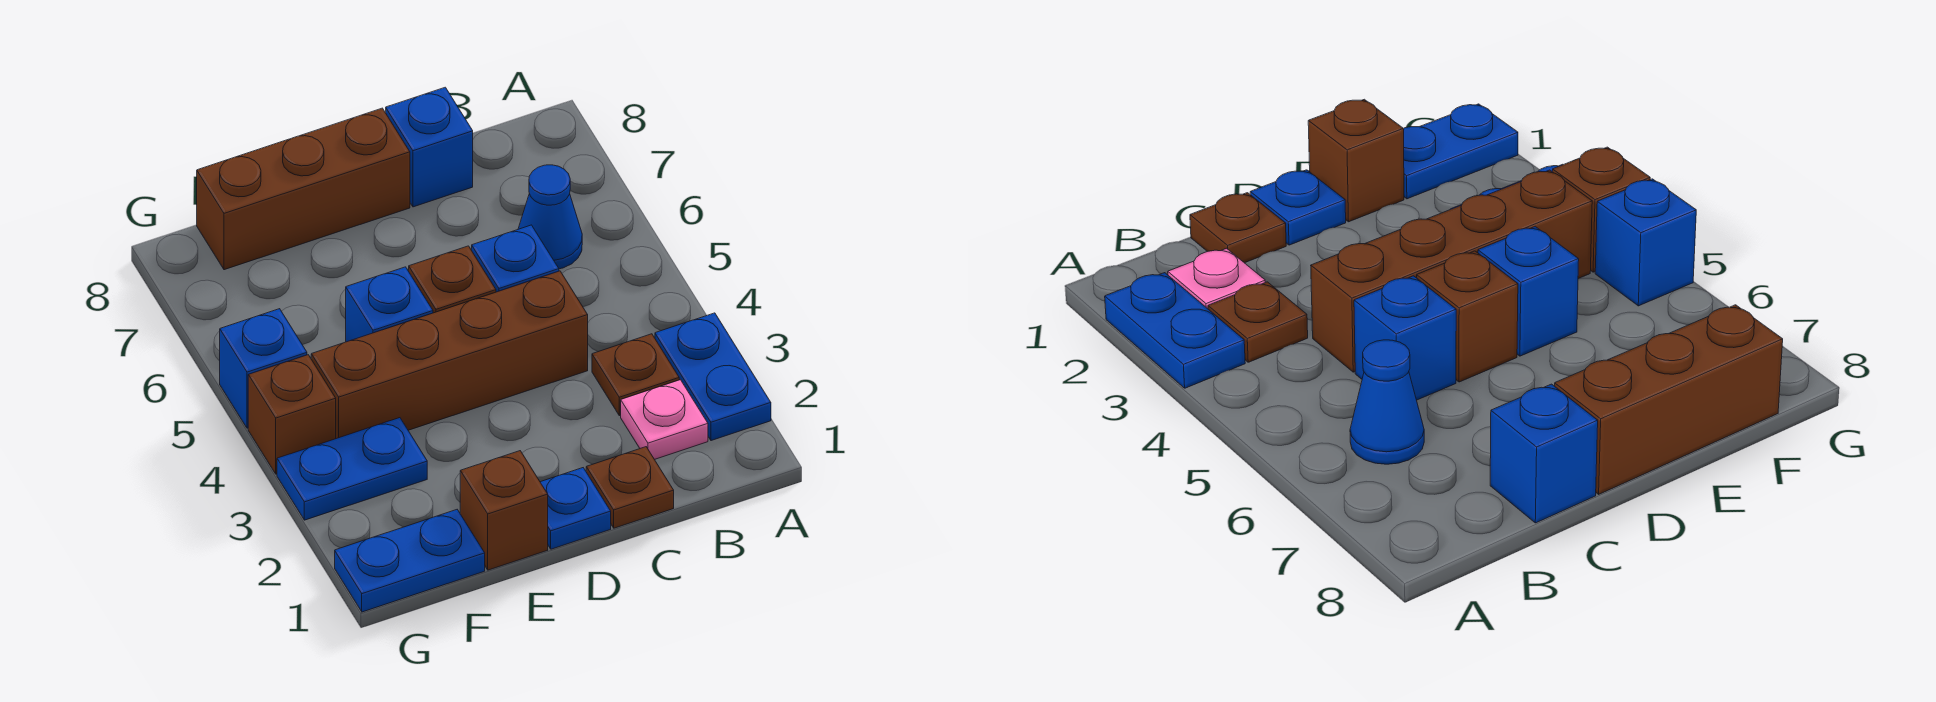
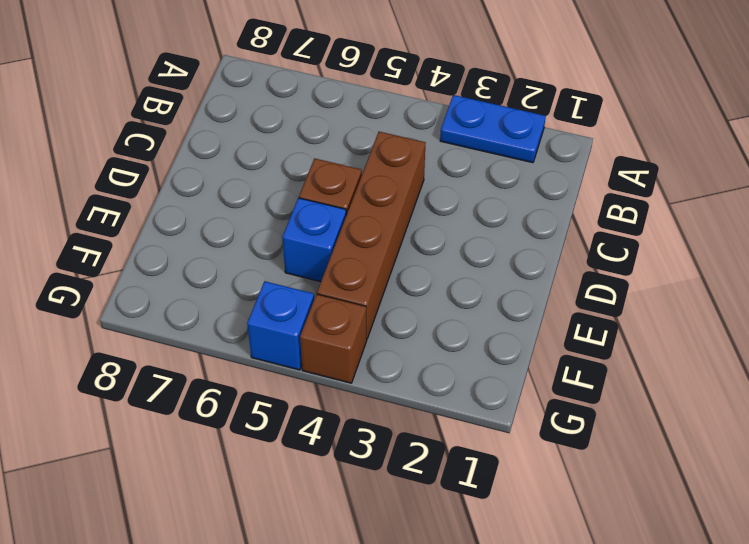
none -> pink 1x1 plate [621,380,708,459]
none -> brown 1x1 plate [592,334,679,416]
none -> blue 1x1 cone [518,165,582,269]

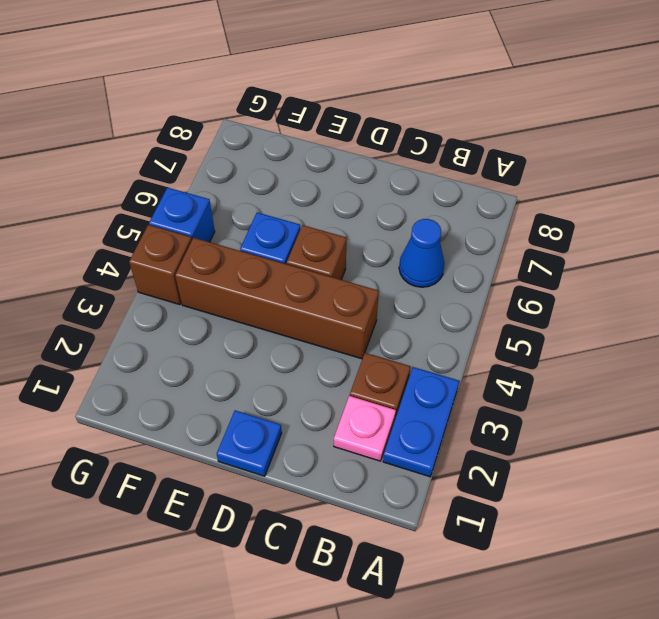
none -> brown 1x1 plate [586,447,674,528]
none -> blue 1x1 brick [472,225,559,292]
none -> blue 1x1 brick [386,87,473,207]

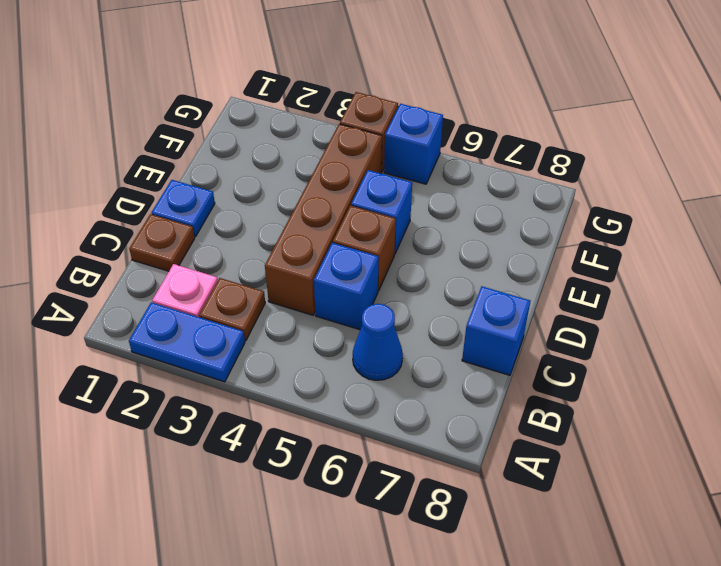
none -> brown 1x3 brick [197,108,410,270]
none -> brown 1x1 brick [460,451,548,570]
none -> blue 1x2 plate [335,510,485,612]

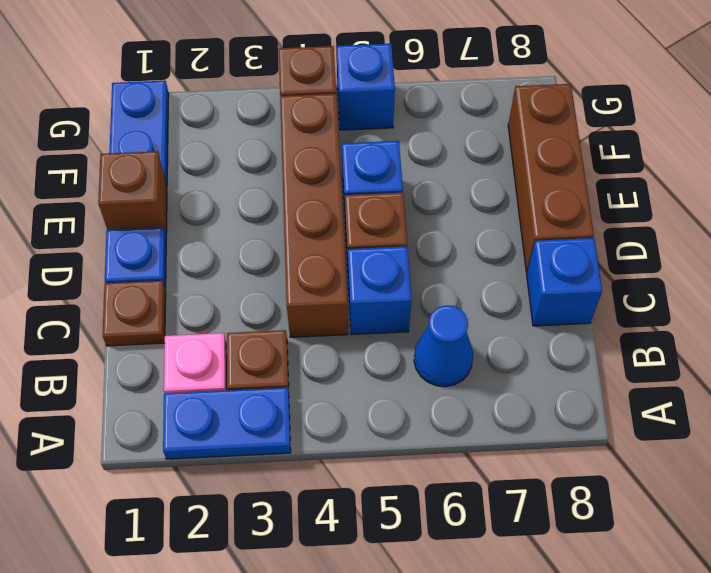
none -> blue 1x2 plate [277,418,427,520]

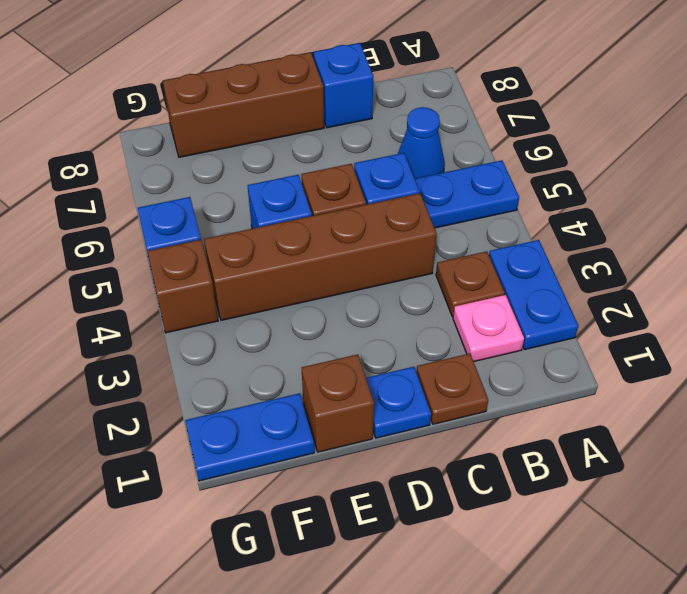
blue 1x2 plate [415,160,519,228] -> blue 1x2 plate moved to [277,418,427,520]

